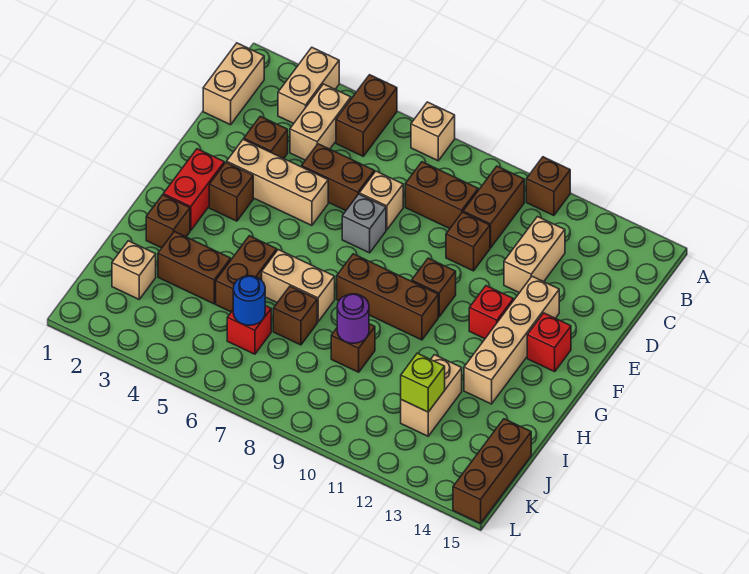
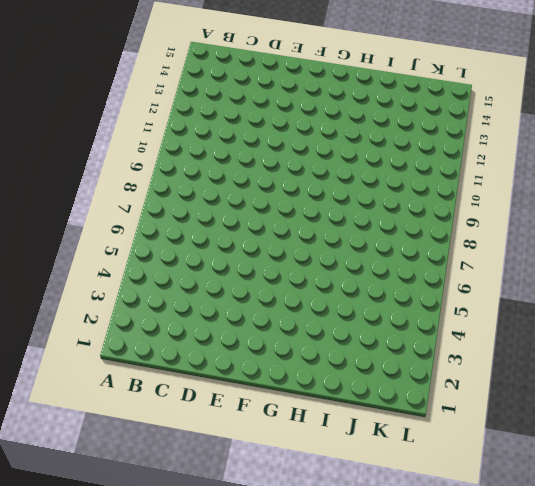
none -> tan 1x2 brick [278,48,339,124]
none -> brown 1x2 brick [336,75,397,156]
none -> tan 1x1 brick [411,102,455,161]
none -> brown 1x1 brick [526,157,570,216]

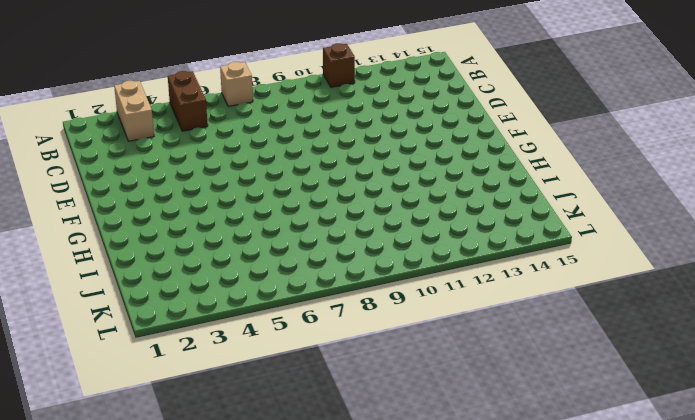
none -> tan 1x2 brick [203,43,264,125]
none -> tan 1x2 brick [290,84,351,160]
none -> brown 1x2 brick [463,166,524,248]
none -> brown 1x2 brick [405,162,478,229]

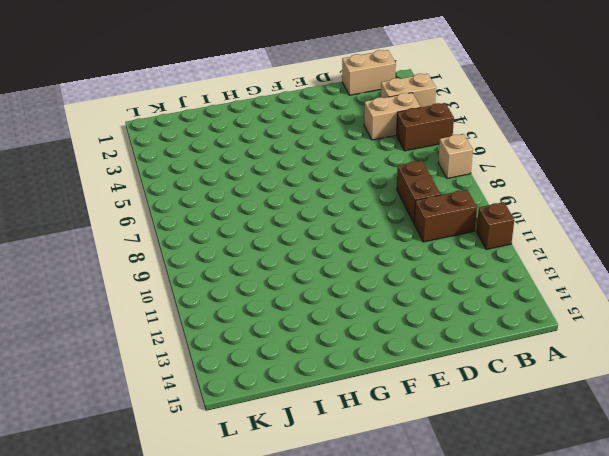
none -> tan 1x2 brick [504,217,565,293]
none -> brown 1x1 brick [244,116,288,158]
none -> brown 1x2 brick [302,144,374,210]
none -> tan 1x1 brick [359,171,403,230]

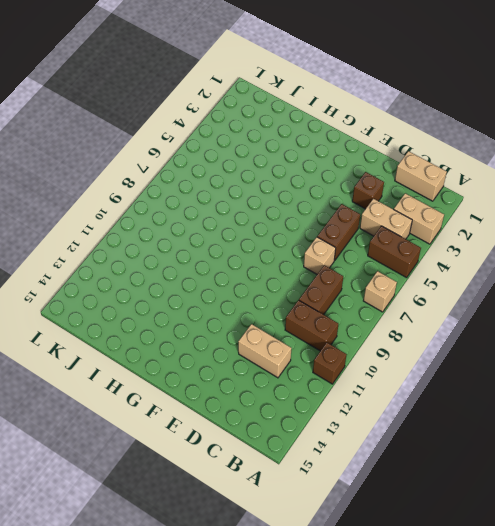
none -> brown 1x1 brick [446,212,490,271]
none -> tan 1x3 brick [227,139,328,226]
none -> grey 1x1 brick [342,194,386,253]
none -> tan 1x4 brick [464,276,559,404]

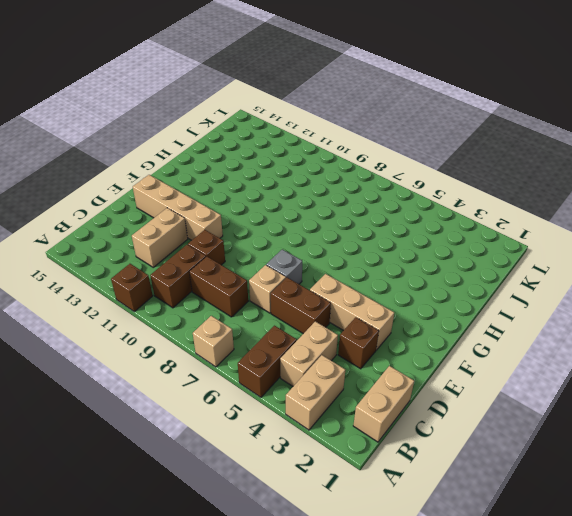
tan 1x4 brick [133,175,223,240] -> tan 1x4 brick turned to [464,276,559,404]
none -> red 1x2 brick [163,149,224,231]
none -> brown 1x1 brick [209,162,253,221]
none -> brown 1x1 brick [412,258,456,317]
none -> red 1x1 brick [469,286,513,339]

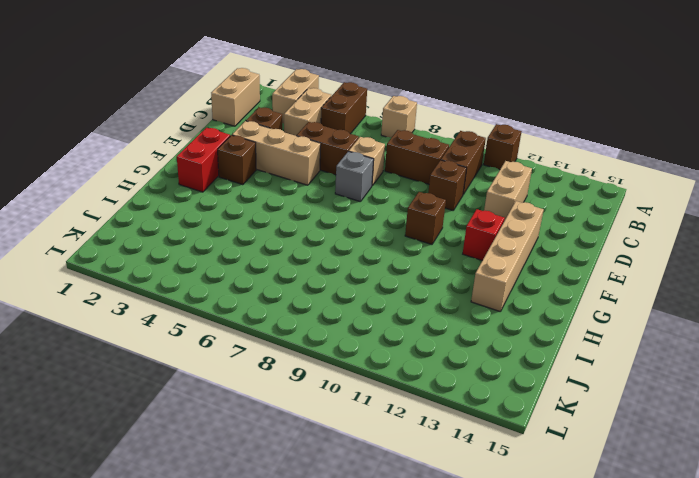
none -> red 1x1 brick [527,313,571,372]
none -> brown 1x3 brick [337,254,438,340]
none -> brown 1x1 brick [146,195,190,248]
none -> brown 1x2 brick [216,236,277,312]

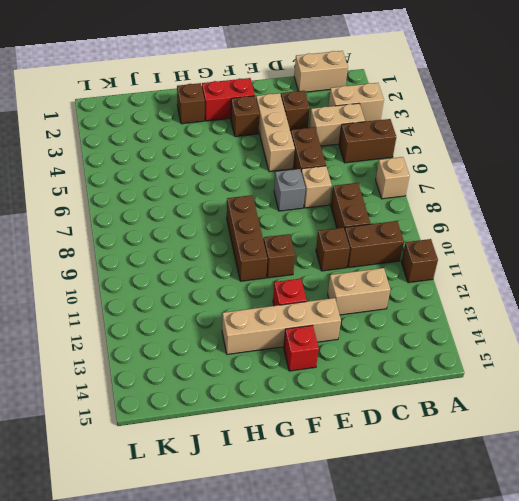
none -> brown 1x2 brick [216,236,277,312]
none -> tan 1x2 brick [262,250,335,322]
none -> brown 1x2 brick [158,231,231,304]
none -> brown 1x1 brick [273,286,317,345]

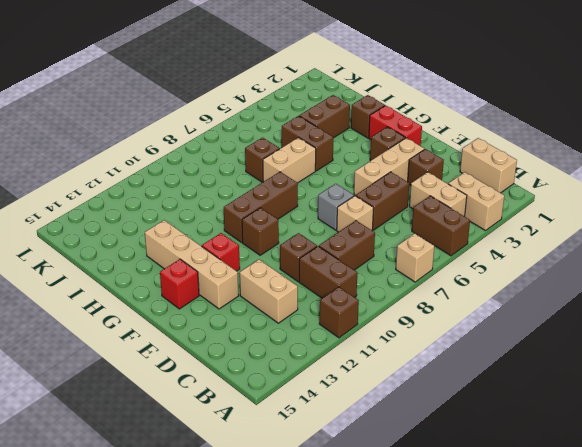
none -> brown 1x1 brick [331,324,375,372]
none -> tan 1x2 brick [401,355,462,436]
none -> tan 1x1 brick [112,241,156,299]
none -> red 1x1 brick [227,306,271,354]

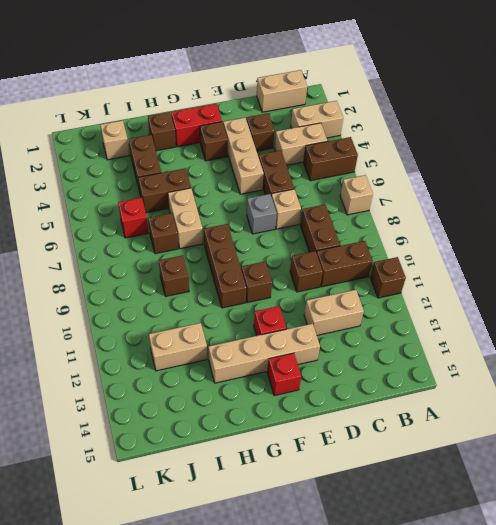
none -> brown 1x3 brick [453,419,531,523]
none -> purple 1x1 round brick [337,294,369,343]
none -> blue 1x1 round brick [233,276,265,325]
none -> lime 1x1 brick [401,353,445,412]

